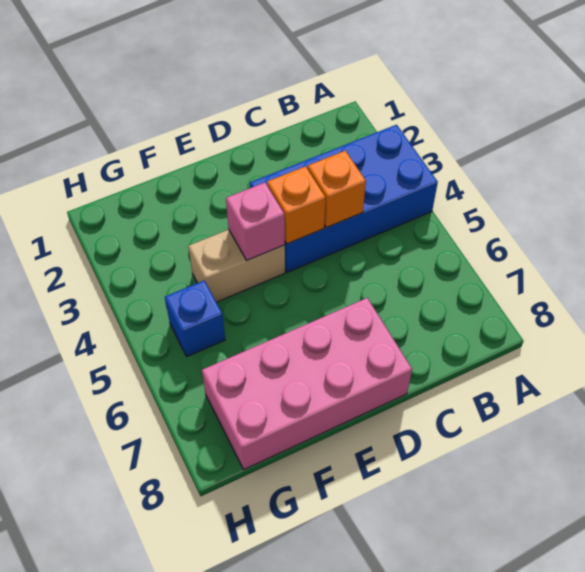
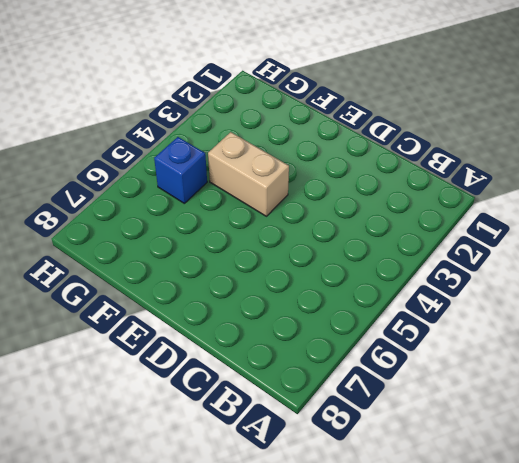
none -> blue 2x4 brick [250,125,438,272]
none -> pink 2x4 brick [202,298,412,470]

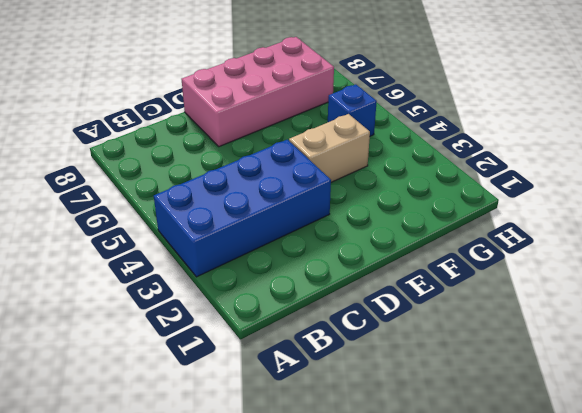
none -> orange 1x1 brick [308,151,366,228]
none -> orange 1x1 brick [267,166,326,244]

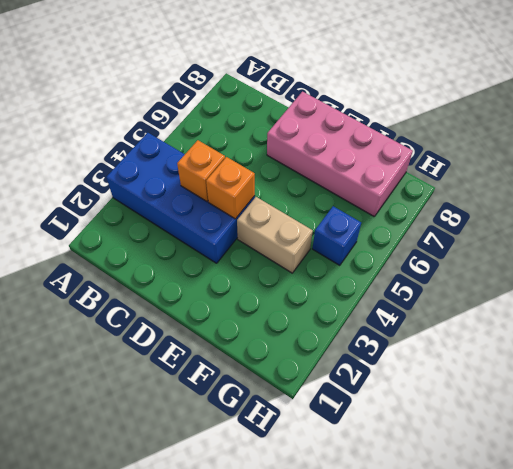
none -> pink 1x1 brick [226,182,285,260]

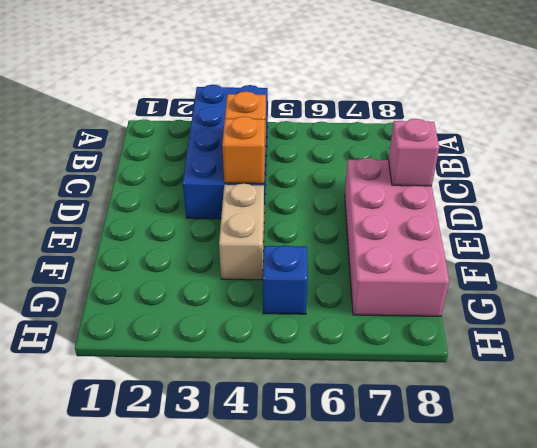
pink 1x1 brick [388,119,439,186] -> pink 1x1 brick moved to [226,182,285,260]

